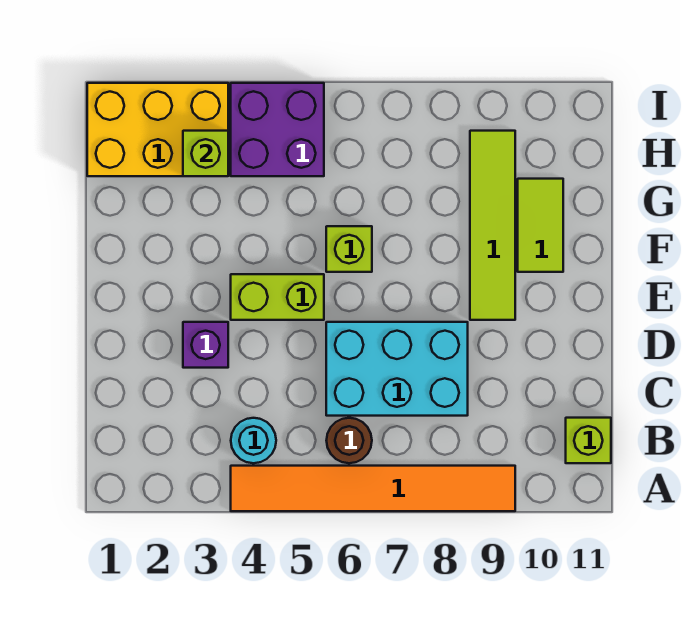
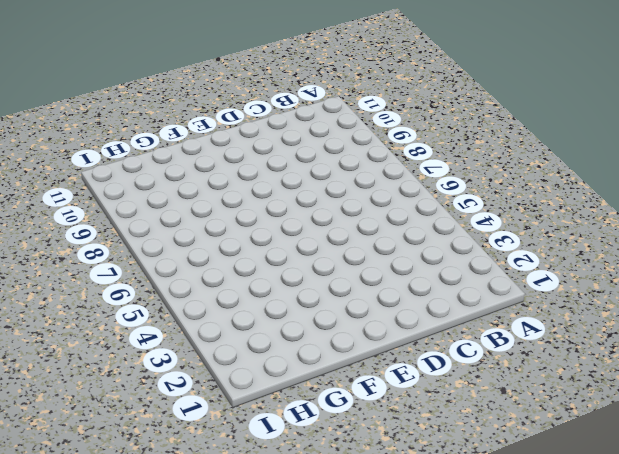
none -> orange 1x6 tile [231,466,515,511]
none -> cyan 1x1 round brick [231,418,276,463]
none -> brown 1x1 round brick [326,418,372,463]

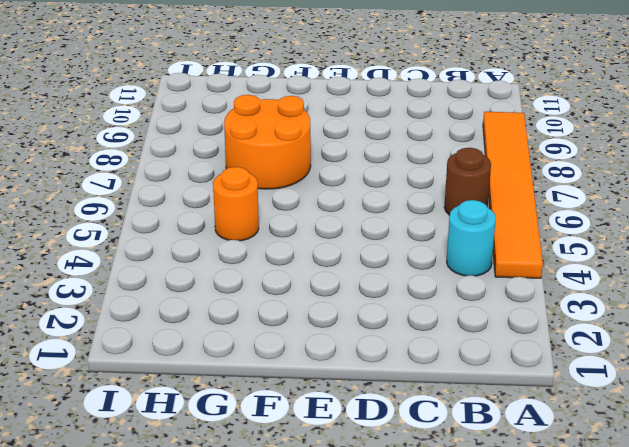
orange 2x2 round brick [224,95,311,189] -> none
orange 1x1 round brick [213,167,259,241] -> none
none -> lime 1x1 brick [566,418,611,463]
none -> cyan 2x3 brick [326,322,468,416]
none -> purple 1x1 brick [183,322,228,368]

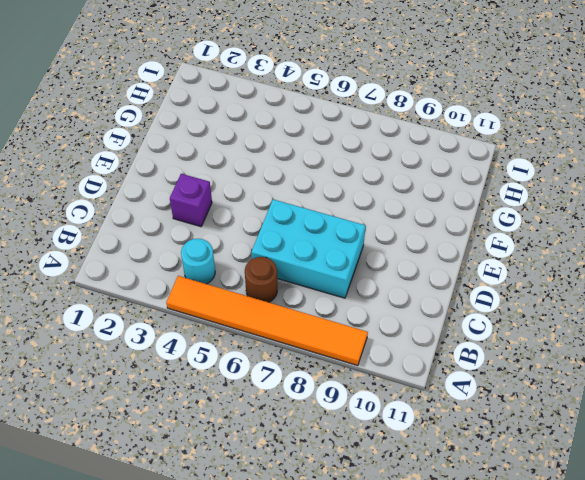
none -> lime 1x1 brick [566,418,611,463]
none -> lime 1x2 brick [231,274,324,320]
none -> lime 1x4 tile [470,131,515,320]

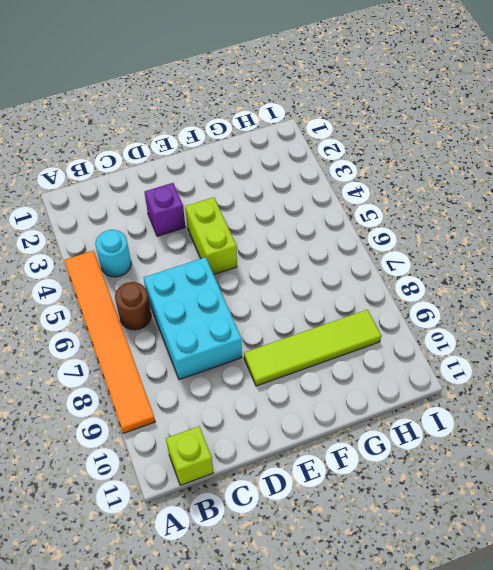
none -> lime 1x1 brick [326,226,372,272]
none -> lime 1x2 tile [518,179,563,272]
none -> yellow 2x3 brick [87,83,228,176]

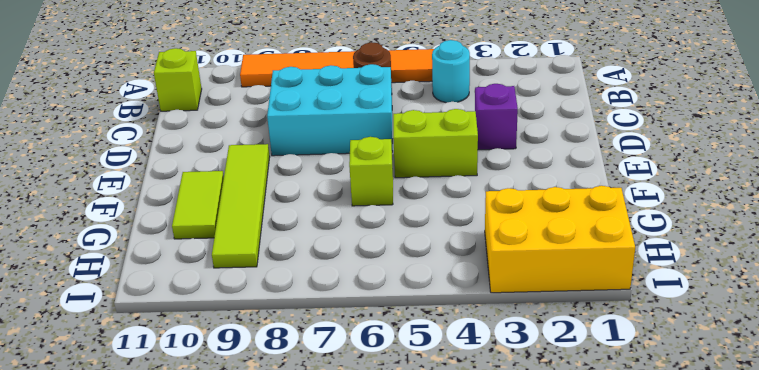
none -> purple 2x2 brick [231,83,324,176]
none -> lime 1x1 brick [183,131,228,176]

